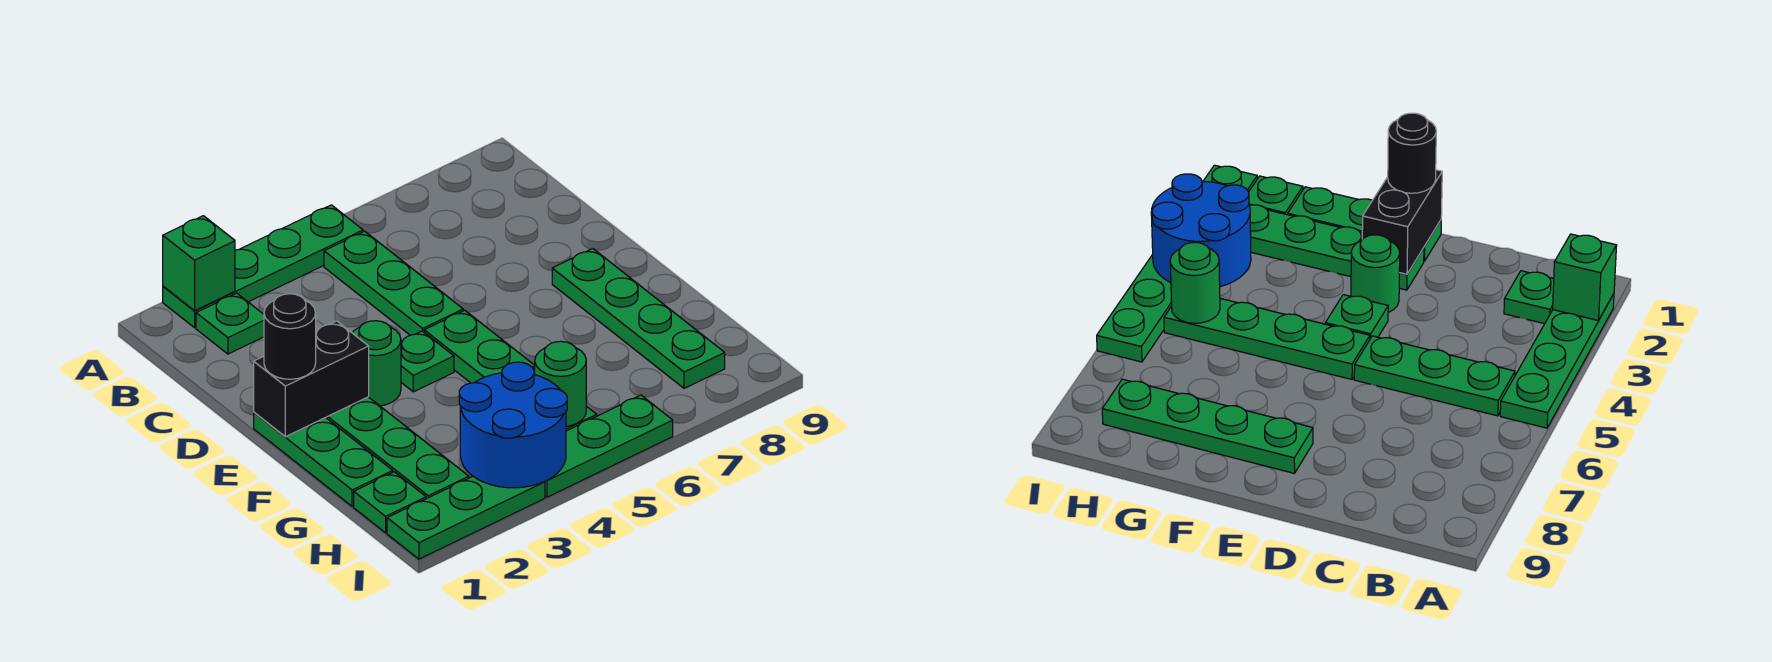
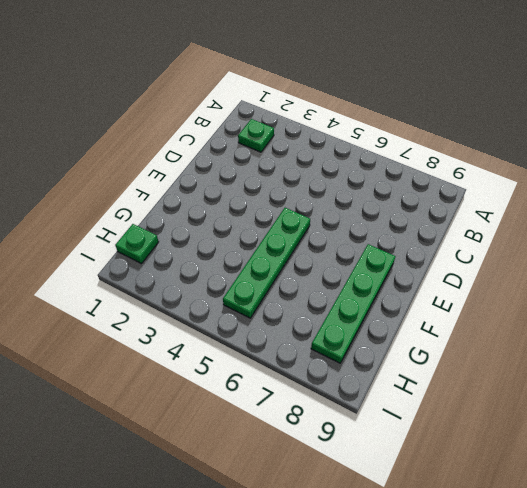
none -> green 1x4 plate [163,205,363,328]
none -> green 1x3 plate [324,231,463,335]
none -> green 1x3 plate [254,412,393,506]

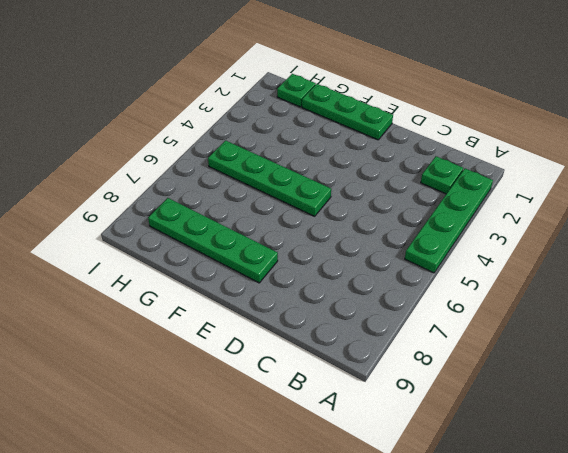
none -> green 1x3 plate [324,231,463,335]
none -> green 1x4 plate [326,397,469,499]
none -> green 1x1 round brick [352,321,401,406]

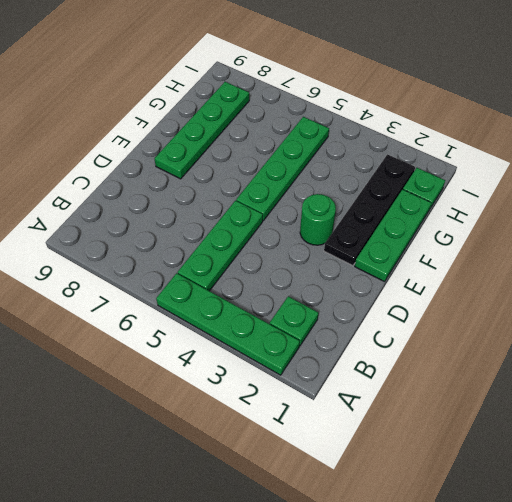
black 1x4 plate [324,154,415,266] -> green 1x4 plate [326,397,469,499]
none -> green 1x1 plate [401,331,454,392]
none -> green 1x3 plate [387,476,545,559]
none -> green 1x3 plate [545,395,673,497]

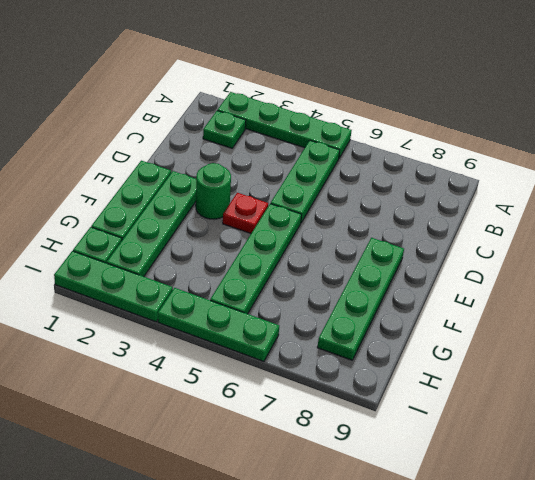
red 1x1 plate [223,193,268,233] -> green 1x1 plate [401,331,454,392]
none -> green 1x1 brick [163,216,235,311]
none -> black 1x2 brick [254,321,369,437]
none -> blue 2x2 round brick [459,362,567,488]

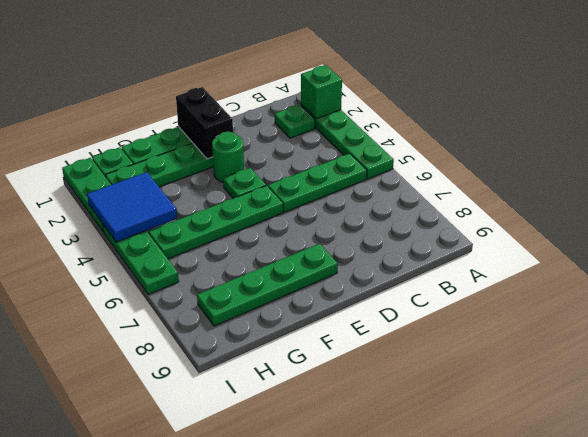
blue 2x2 tile [87,172,177,242] -> blue 2x2 round brick [459,362,567,488]
none -> green 1x1 round brick [535,341,586,426]
none -> black 1x1 round brick [264,294,316,379]

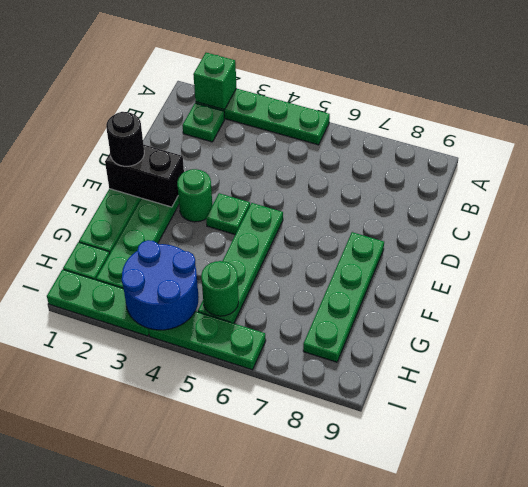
none -> green 1x3 plate [324,231,463,335]

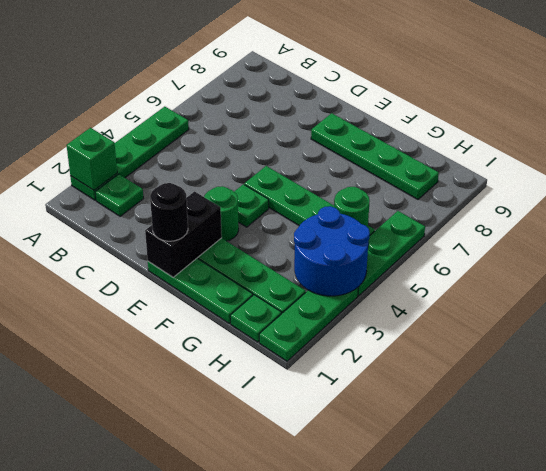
none -> green 1x3 plate [324,231,463,335]

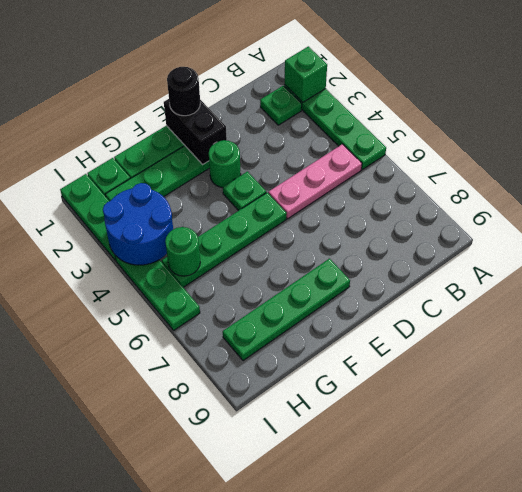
pink 1x3 plate [268,144,362,219] -> green 1x3 plate [324,231,463,335]

